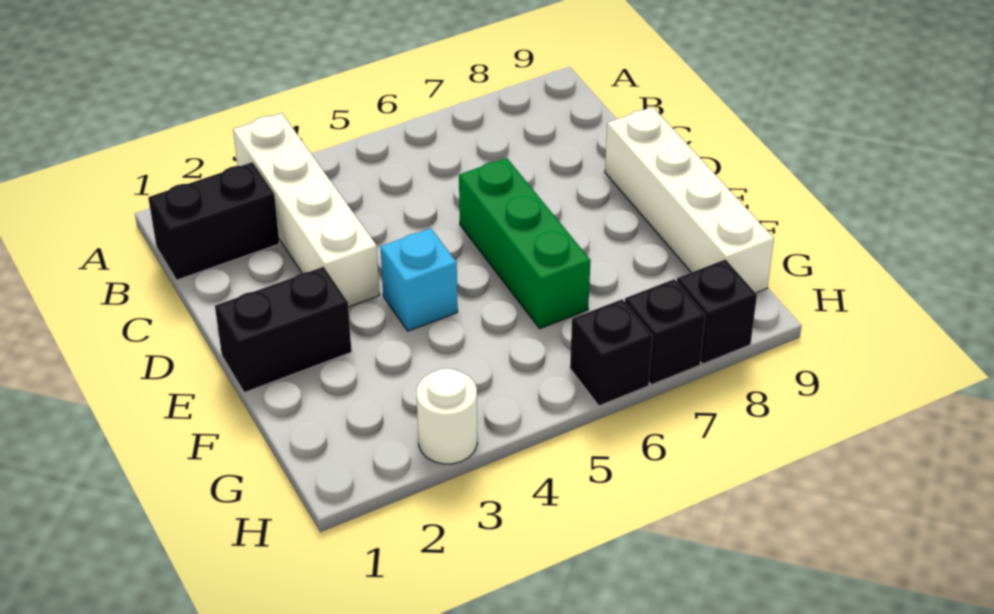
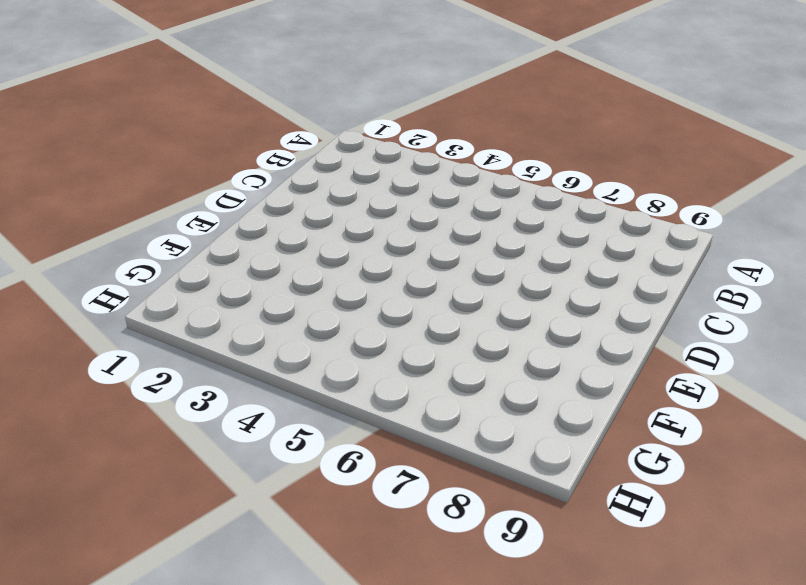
none -> white 1x4 brick [233,113,380,307]
none -> black 1x2 brick [148,162,280,280]

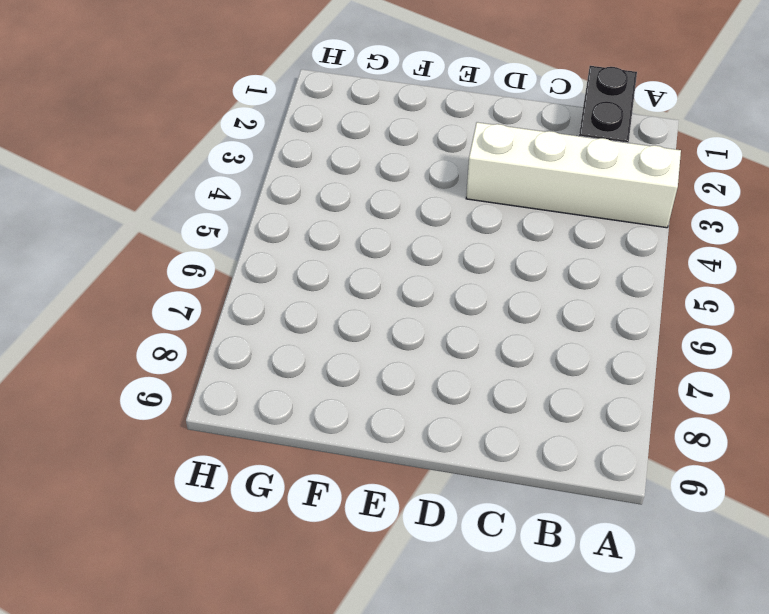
none -> green 1x3 brick [459,158,591,329]
none -> white 1x4 brick [605,107,774,293]

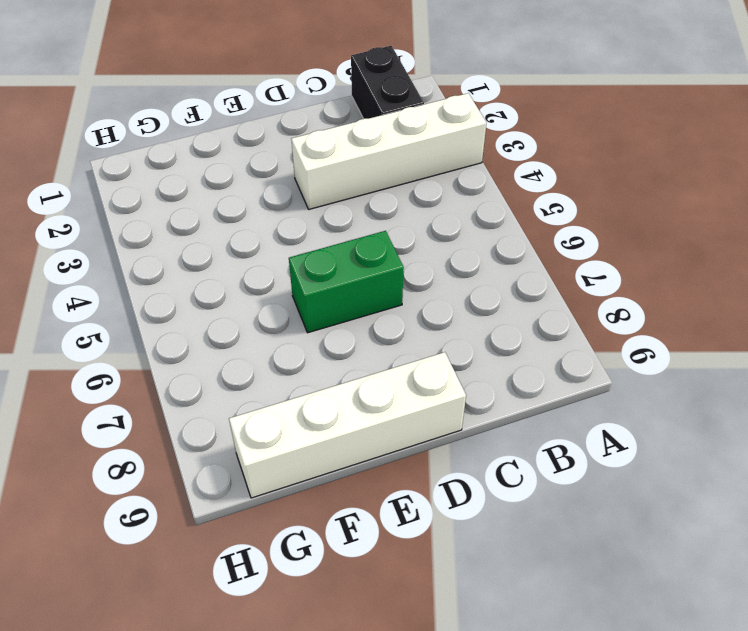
green 1x2 brick [289,231,404,333] -> green 1x3 brick [459,158,591,329]
none -> black 1x2 brick [215,267,352,393]
none -> cyan 1x1 brick [381,228,458,331]

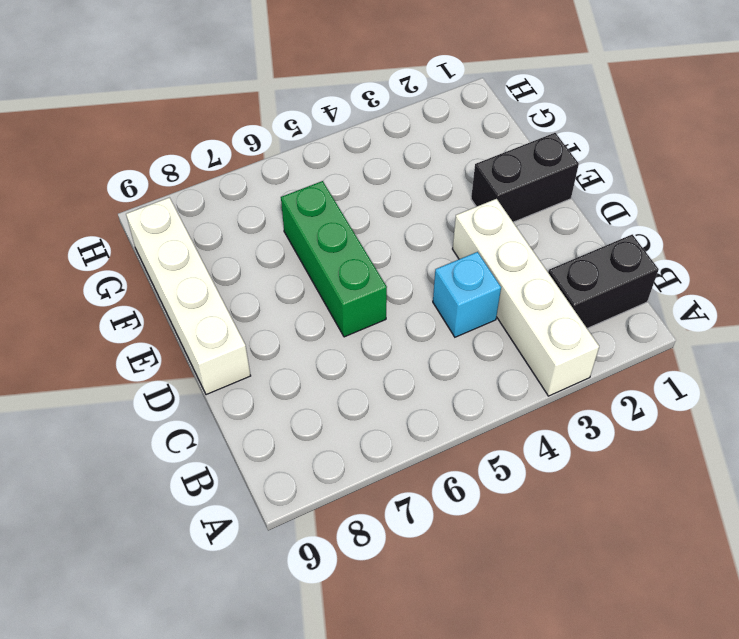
cyan 1x1 brick [433,252,501,337] -> cyan 1x1 brick moved to [381,228,458,331]
none -> white 1x1 round brick [417,369,477,464]
none -> black 1x1 brick [570,299,653,406]

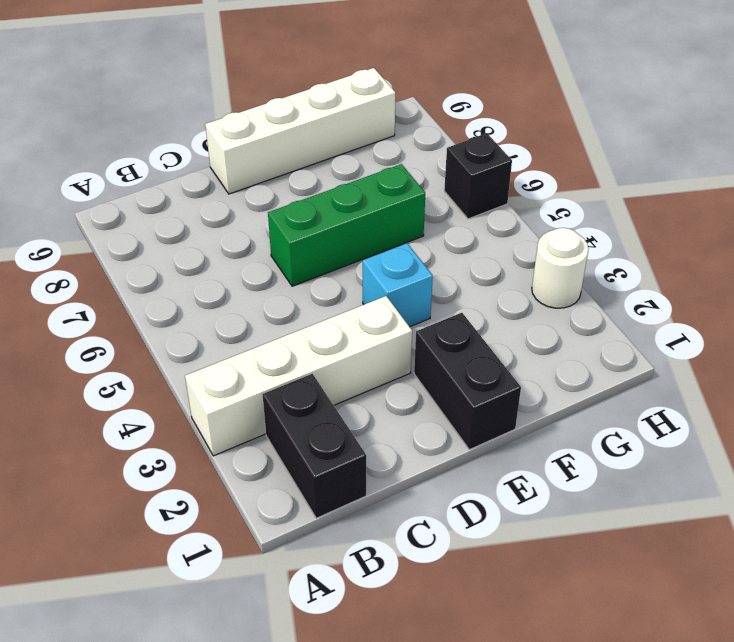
none -> black 1x1 brick [625,279,705,385]
none -> black 1x1 brick [677,260,757,364]

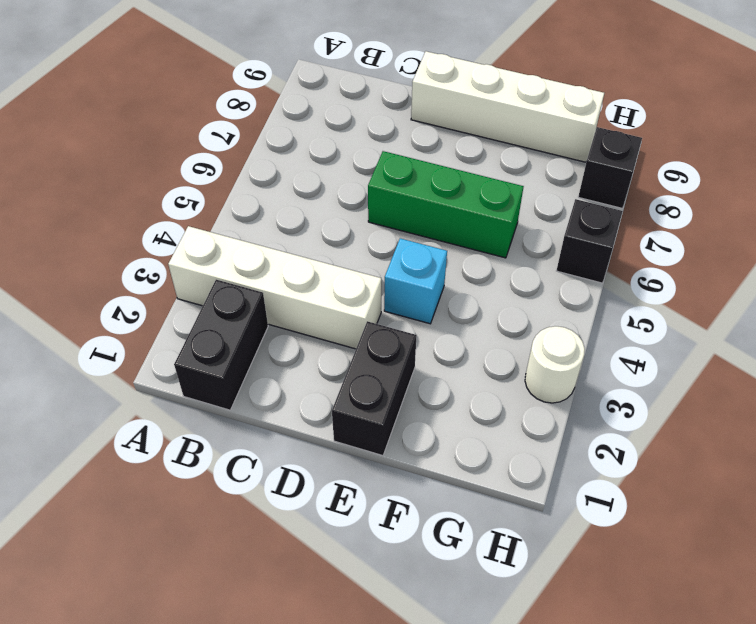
none -> black 1x1 brick [625,279,705,385]

